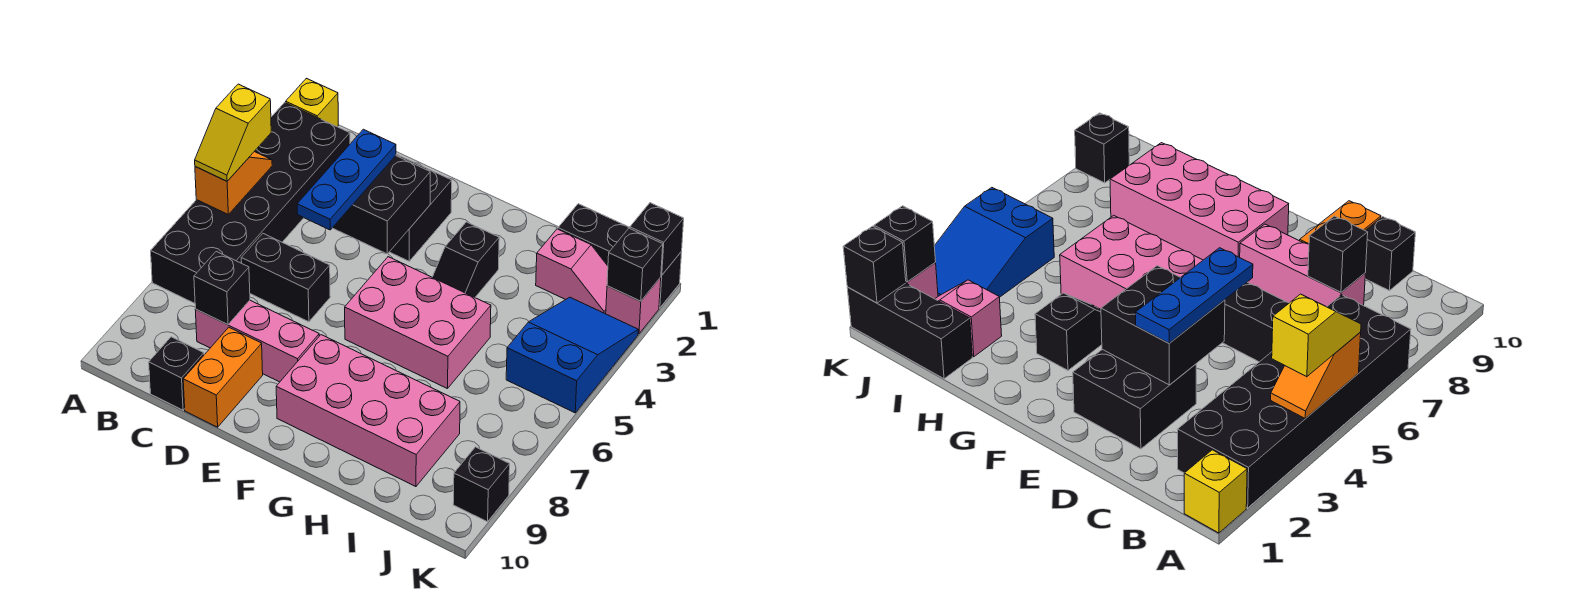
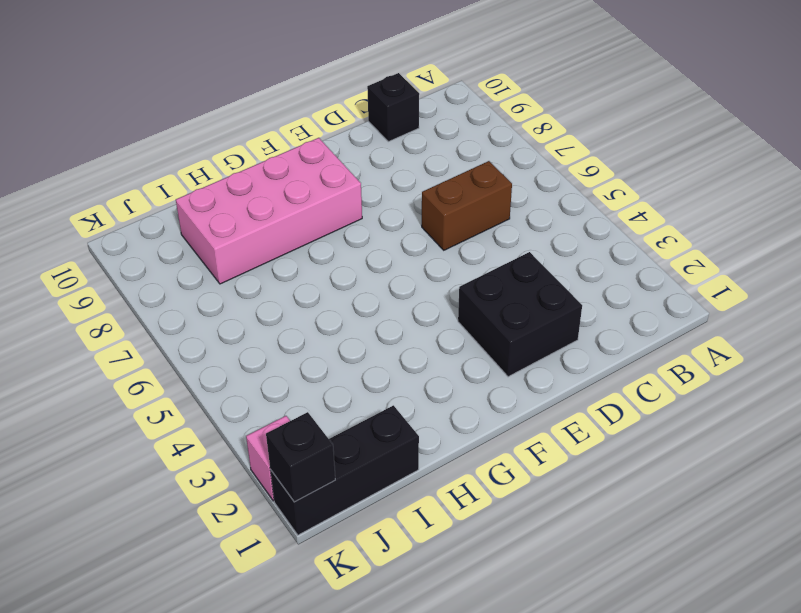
brown 1x2 brick [422,161,512,250] -> black 1x2 brick [241,234,330,322]
none -> yellow 1x1 brick [286,78,338,127]
none -> black 2x6 brick [151,103,350,303]
none -> pink 1x3 brick [195,300,319,382]

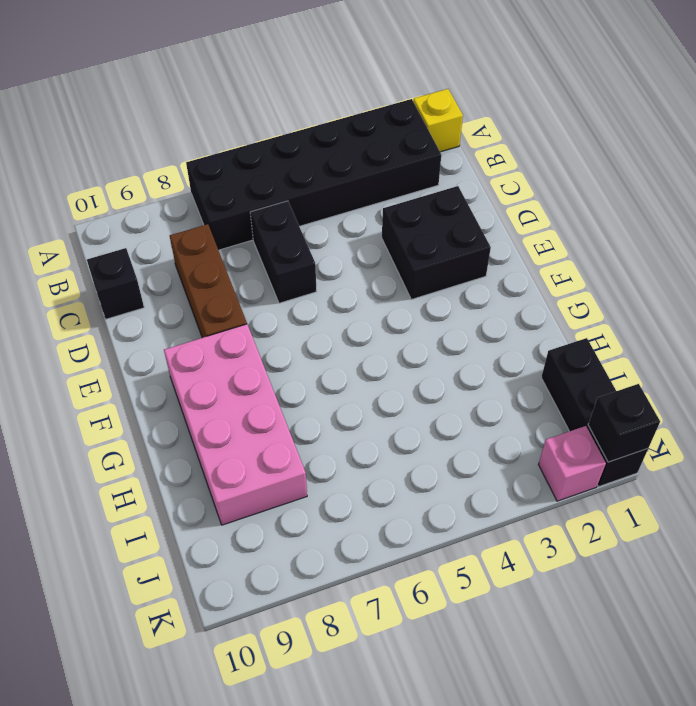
brown 1x3 brick [170,224,247,338] -> pink 1x3 brick [195,300,319,382]
none -> orange 1x2 brick [183,327,263,427]
none -> pink 2x3 brick [345,257,491,389]
none -> black 1x2 slope [432,222,499,297]

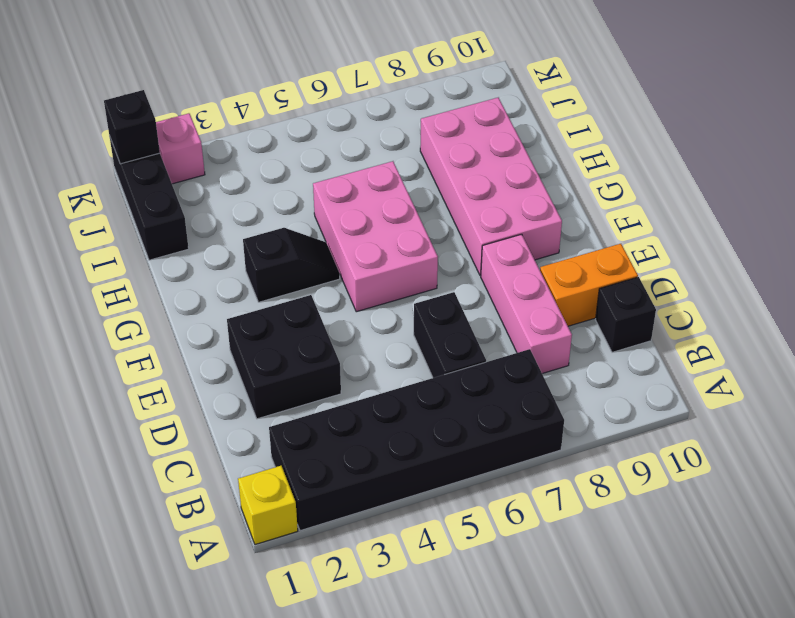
none -> pink 1x2 slope [536,229,608,314]
none -> blue 2x3 slope [506,297,638,413]
none -> black 1x1 brick [453,447,510,522]

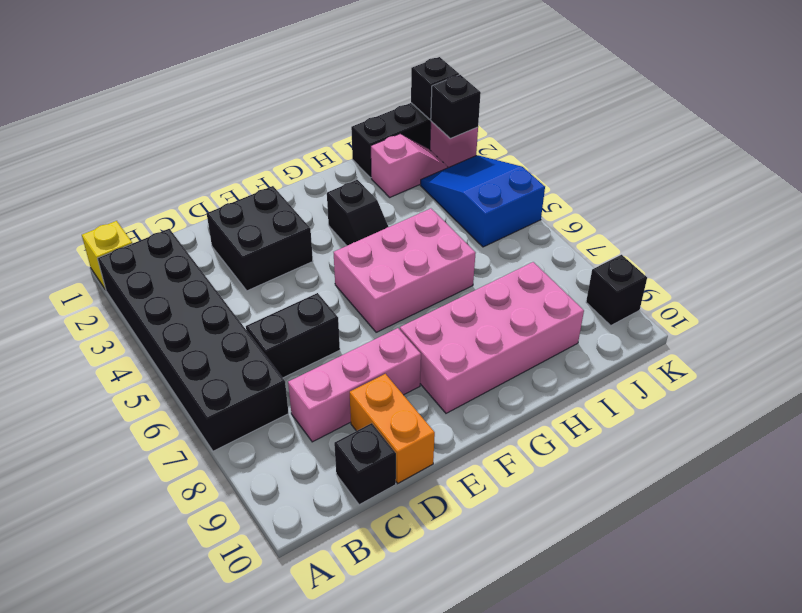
none -> orange 1x2 slope [195,152,272,214]
none -> black 1x1 brick [194,251,250,325]
none -> black 2x2 brick [333,156,430,254]

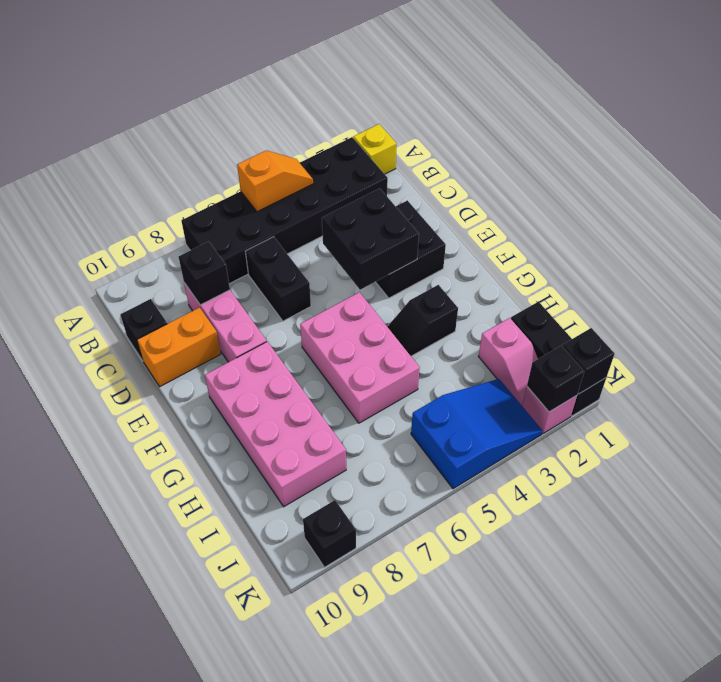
none -> yellow 1x2 slope [195,84,271,181]
none -> blue 1x3 plate [297,129,396,230]

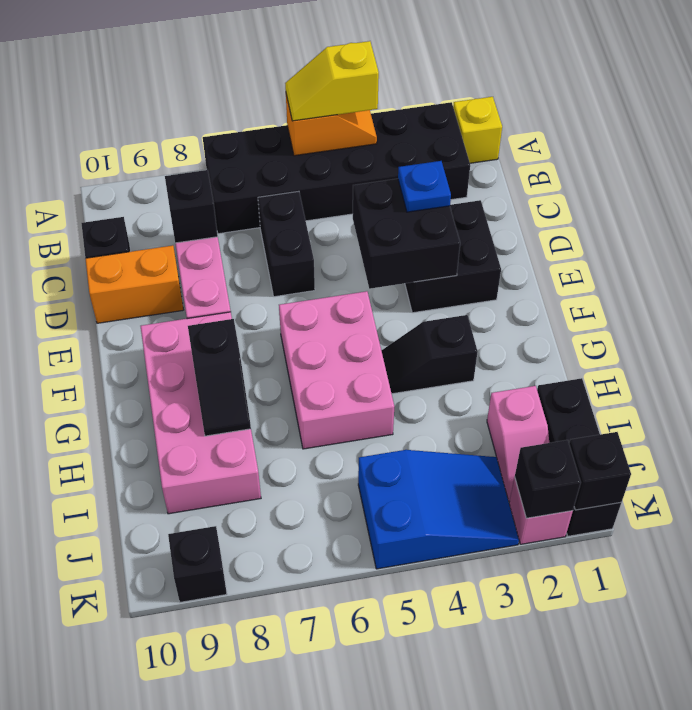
blue 1x1 plate [398,161,451,212] -> blue 1x3 plate [297,129,396,230]
black 1x2 slope [188,319,251,436] -> none

